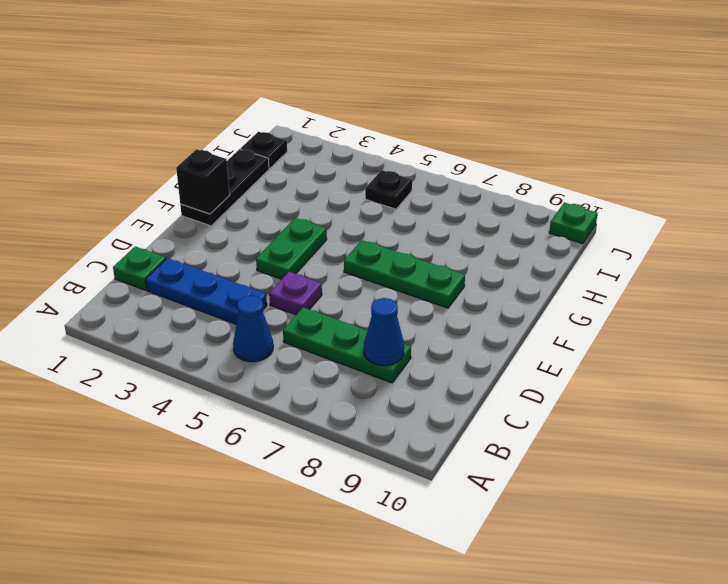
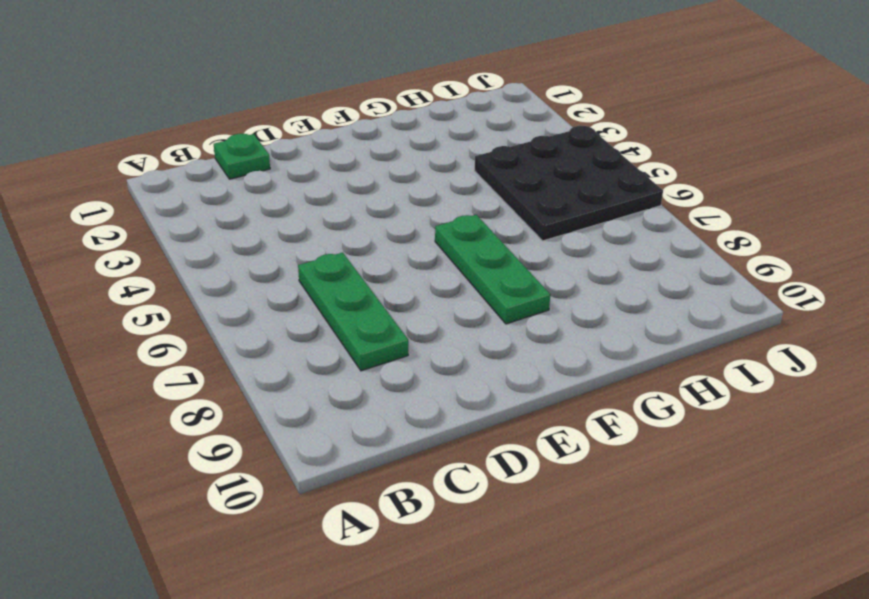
black 3x3 plate [474,126,663,241] -> black 1x1 plate [365,170,412,209]
none -> blue 1x1 cone [233,296,273,362]
none -> blue 1x3 plate [145,258,267,325]
none -> purple 1x1 plate [269,272,322,315]

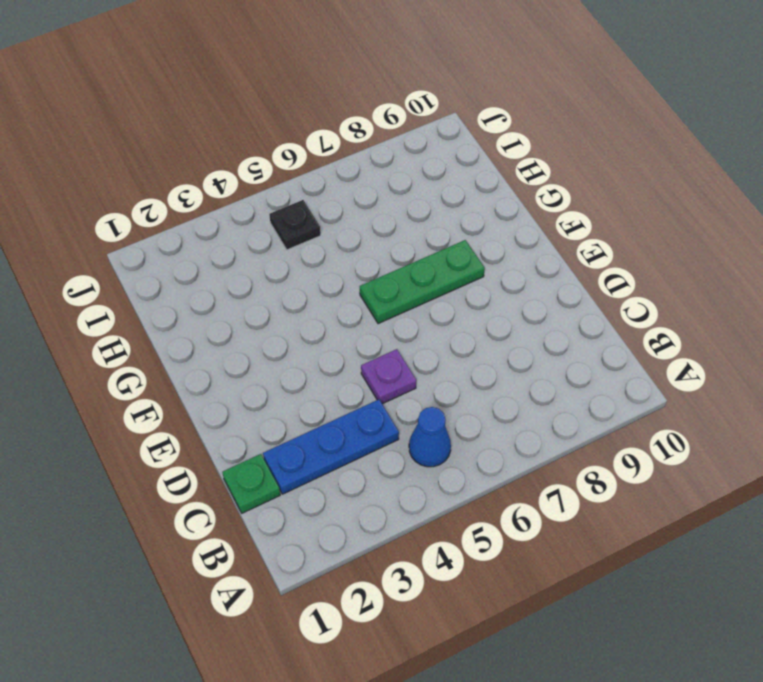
none -> green 1x3 plate [283,307,411,383]
none -> green 1x2 plate [256,218,327,279]
none -> black 1x3 plate [180,149,269,226]

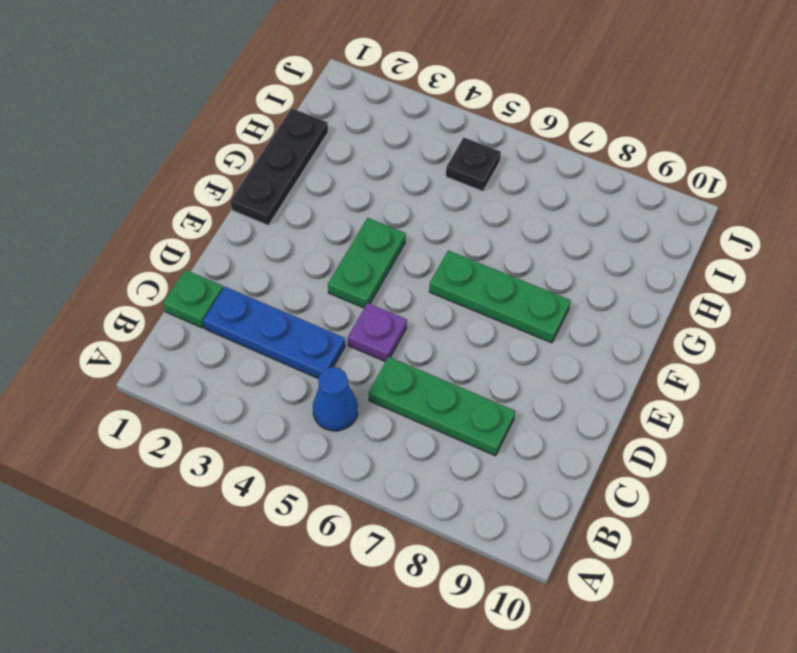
none -> black 1x1 plate [241,132,287,169]
none -> green 1x1 plate [549,203,598,244]
none -> blue 1x1 cone [364,298,404,365]

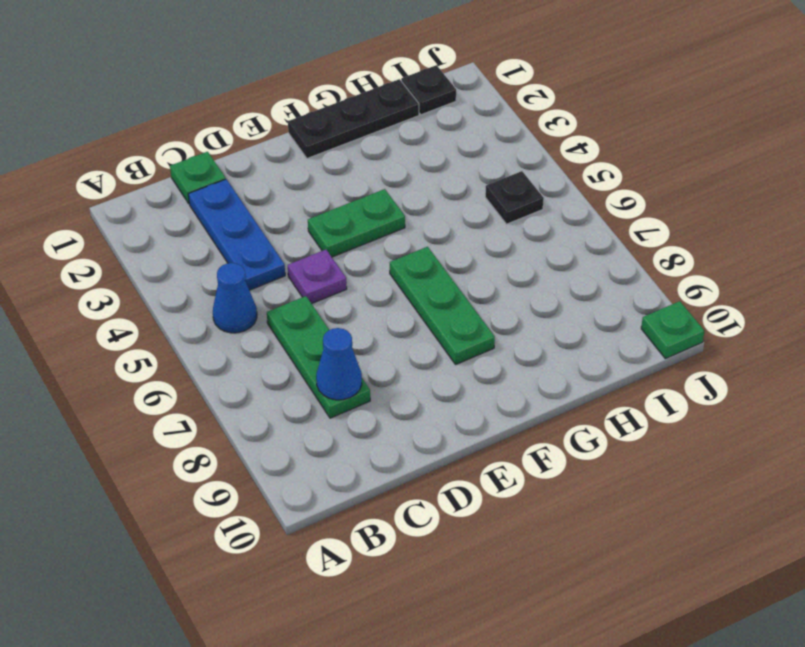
none -> black 1x1 brick [176,149,230,214]

